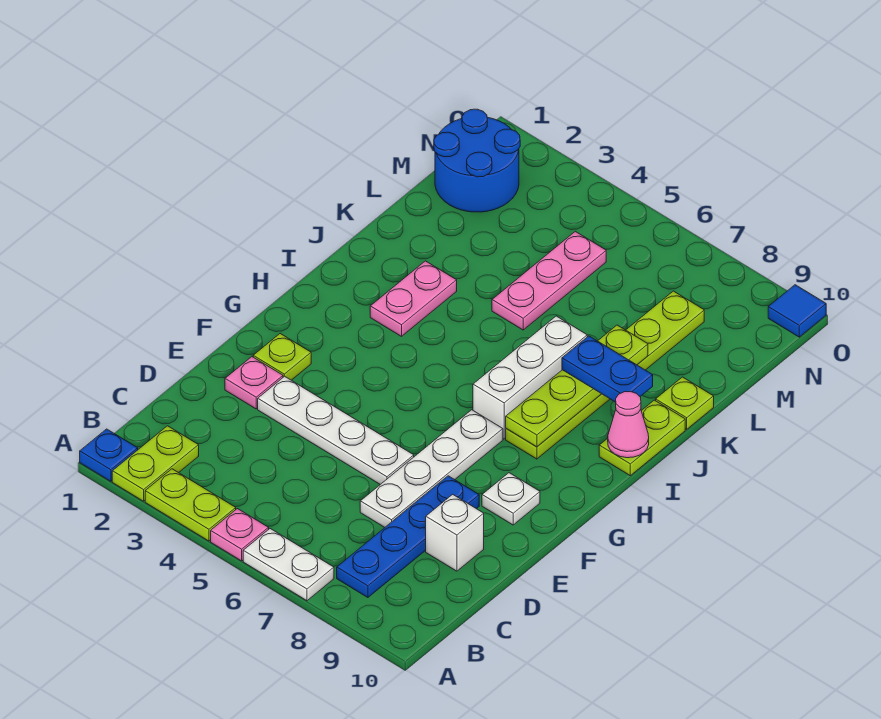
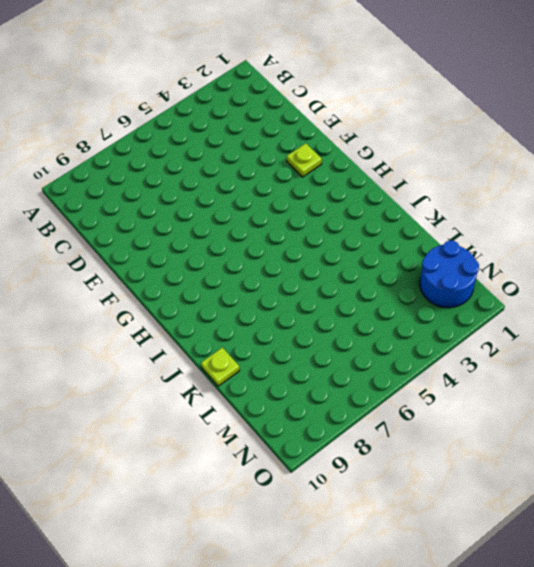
none -> blue 1x1 plate [80,429,138,481]
none -> lime 1x2 plate [112,426,199,501]
none -> lime 1x2 plate [145,469,236,541]

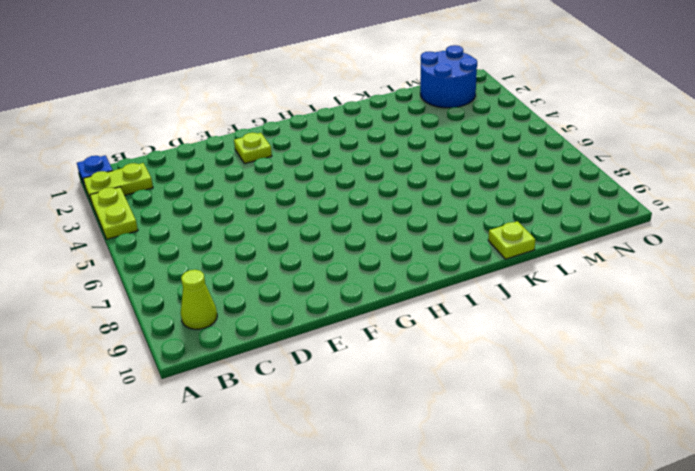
lime 1x1 cone [181,270,217,329] -> none
none -> pink 1x1 plate [211,509,269,561]
none -> white 1x2 plate [243,529,334,601]
none -> blue 1x4 plate [337,476,479,597]

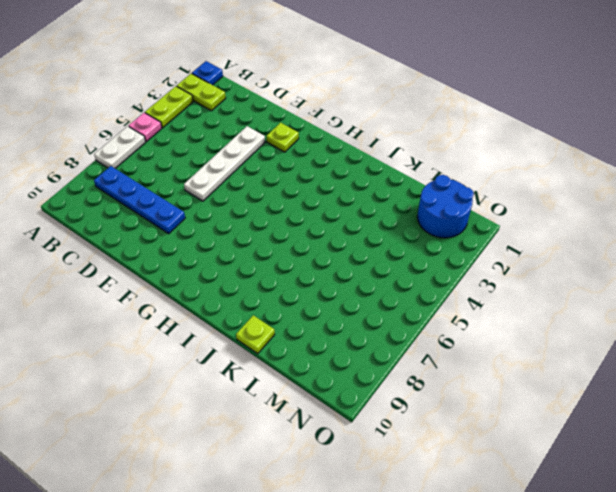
none -> white 1x4 plate [360,410,503,527]
none -> white 1x1 brick [426,494,484,571]
none -> pink 1x1 plate [225,357,283,409]

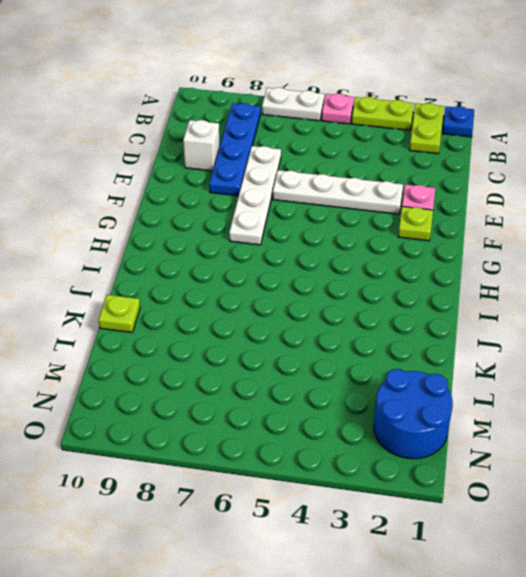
none -> white 1x1 plate [482,473,540,525]
none -> white 1x3 brick [473,316,587,439]
none -> lime 1x6 plate [506,291,704,459]

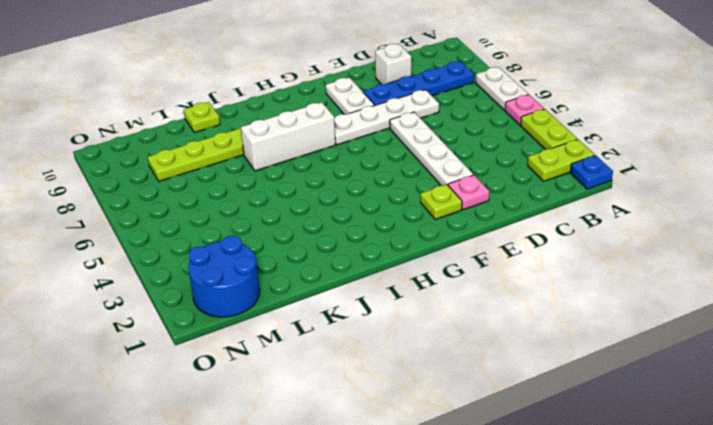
white 1x2 plate [326,77,375,115] -> white 1x1 plate [482,473,540,525]
none -> pink 1x2 plate [370,261,457,336]
none -> lime 1x2 plate [599,400,685,476]
none -> pink 1x3 plate [492,231,606,330]

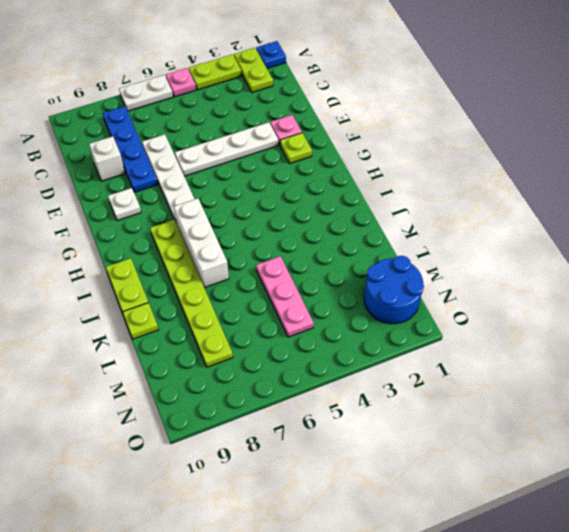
none -> pink 1x2 plate [370,261,457,336]
none -> blue 1x1 tile [768,285,826,337]
none -> lime 1x4 plate [506,325,648,447]

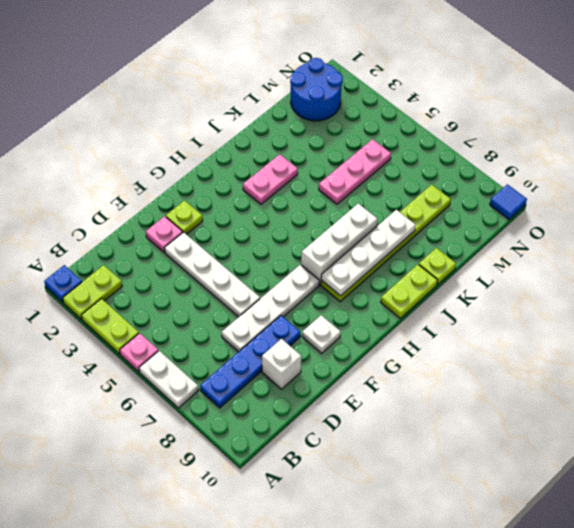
white 1x4 plate [321,210,416,296] -> lime 1x4 plate [506,325,648,447]
none -> pink 1x1 cone [608,391,649,458]
none -> blue 1x2 plate [562,336,653,402]

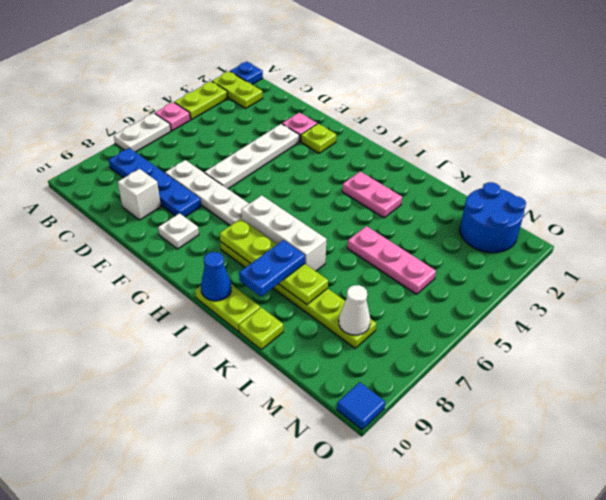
blue 1x1 cone [201,252,232,301] -> pink 1x1 cone [608,391,649,458]
white 1x1 cone [339,285,370,335] -> none

